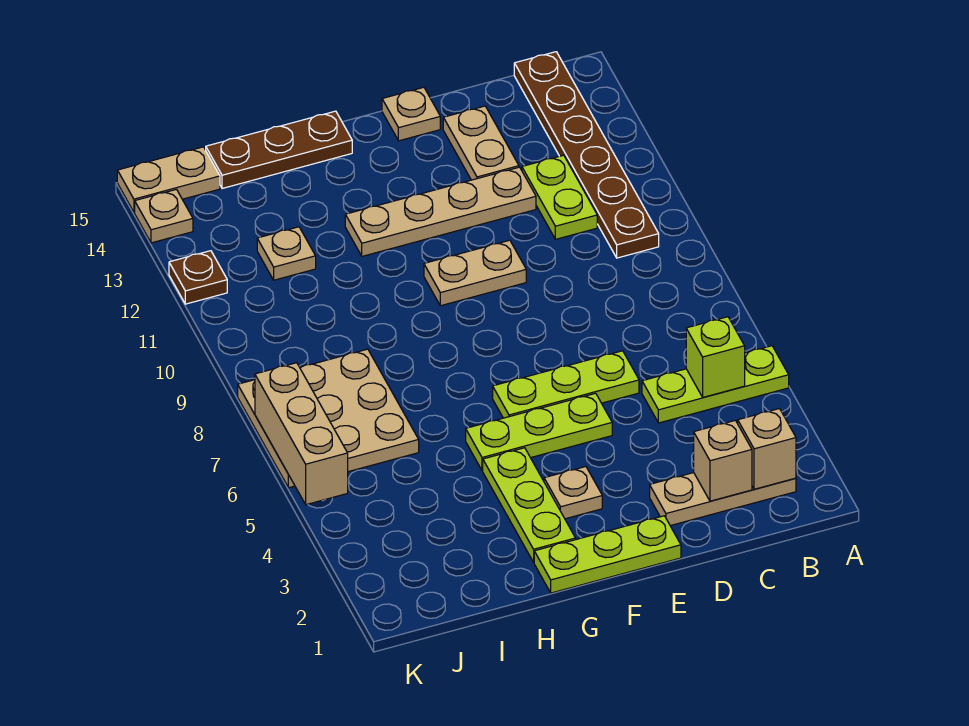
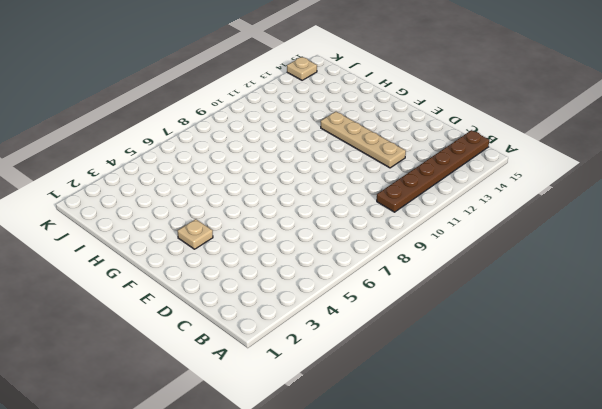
none -> lime 1x3 plate [642,346,789,423]
none -> tan 1x3 plate [650,473,796,526]
none -> lime 1x2 plate [522,155,597,239]

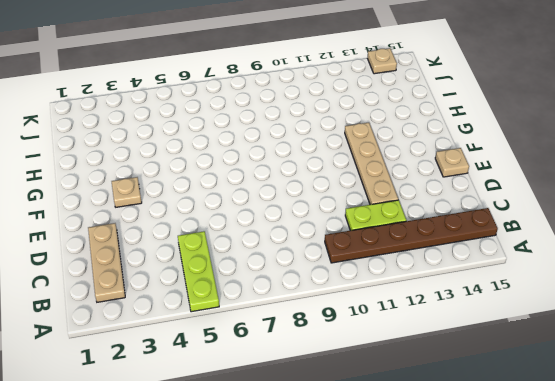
none -> lime 1x3 plate [493,351,639,418]
none -> tan 1x2 plate [443,106,519,180]
none -> lime 1x3 plate [534,516,681,593]

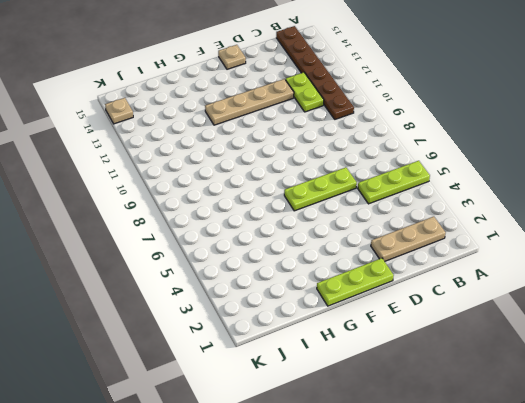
none -> tan 1x2 plate [443,106,519,180]
none -> lime 1x3 plate [466,393,612,471]
none -> tan 1x2 plate [424,240,526,306]

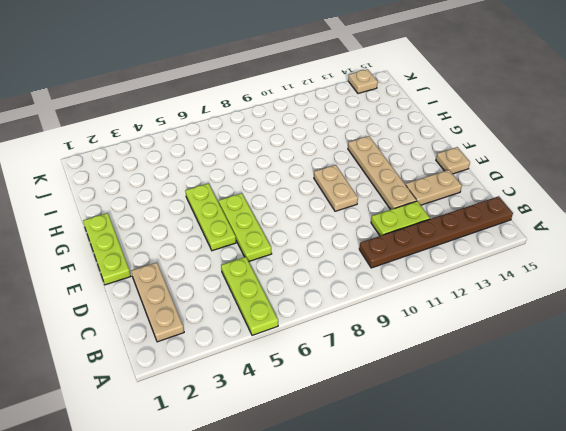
none -> tan 1x1 plate [544,467,602,519]
none -> lime 1x3 plate [483,448,576,562]
none -> brown 1x3 plate [206,111,352,188]

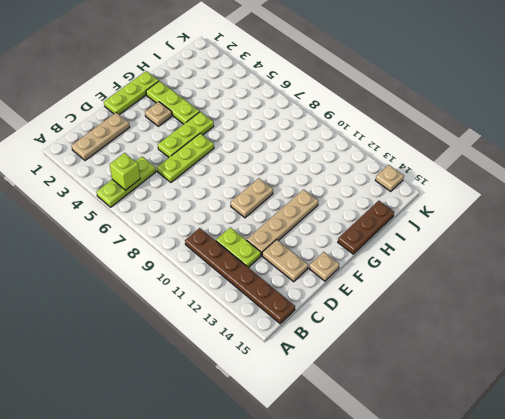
none -> tan 3x3 plate [238,349,419,488]
none -> tan 1x1 plate [257,227,316,280]
none -> tan 1x2 plate [117,147,220,212]

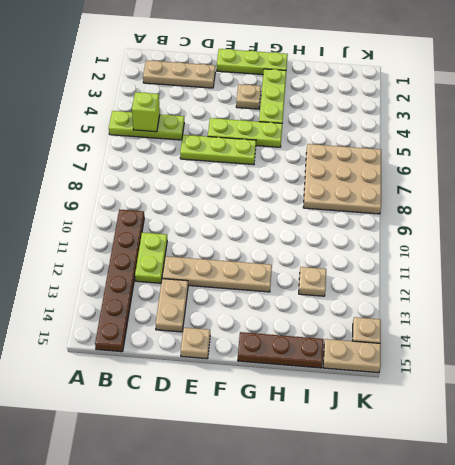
none -> tan 1x2 plate [424,240,526,306]
none -> brown 1x1 plate [169,251,227,304]
none -> tan 1x1 brick [738,409,796,489]

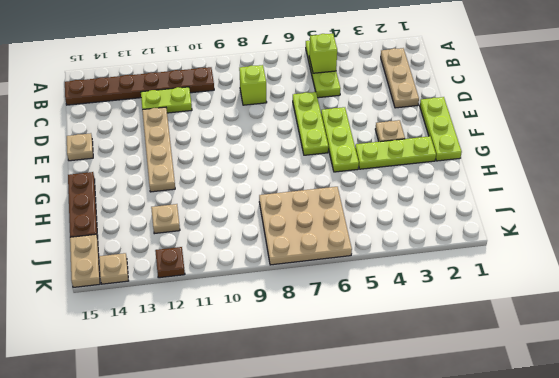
lime 1x1 brick [239,65,267,105] -> none
none -> tan 1x2 plate [443,106,519,180]
none -> tan 1x2 plate [424,240,526,306]
none -> tan 1x1 brick [738,409,796,489]

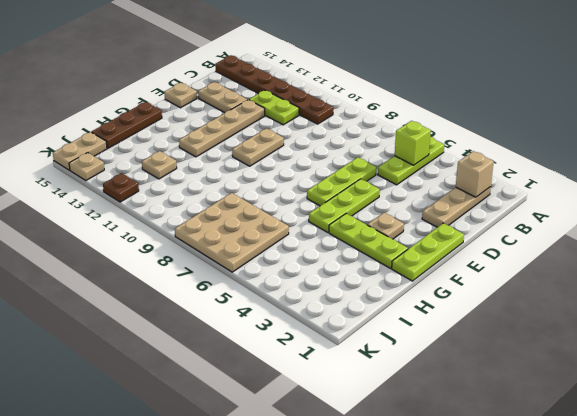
none -> tan 1x1 brick [694,420,752,501]
none -> tan 1x3 brick [255,363,348,505]

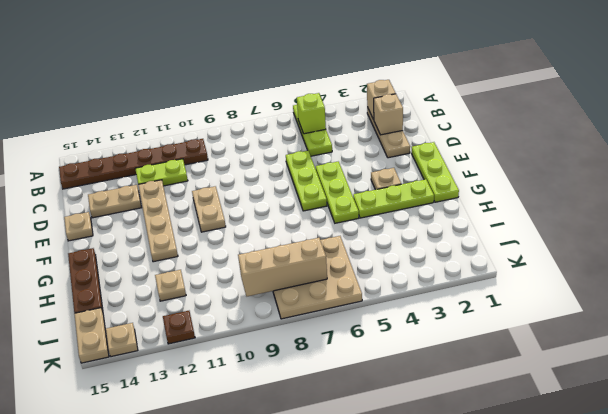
tan 1x3 brick [238,238,327,296] -> tan 1x3 brick moved to [255,363,348,505]

